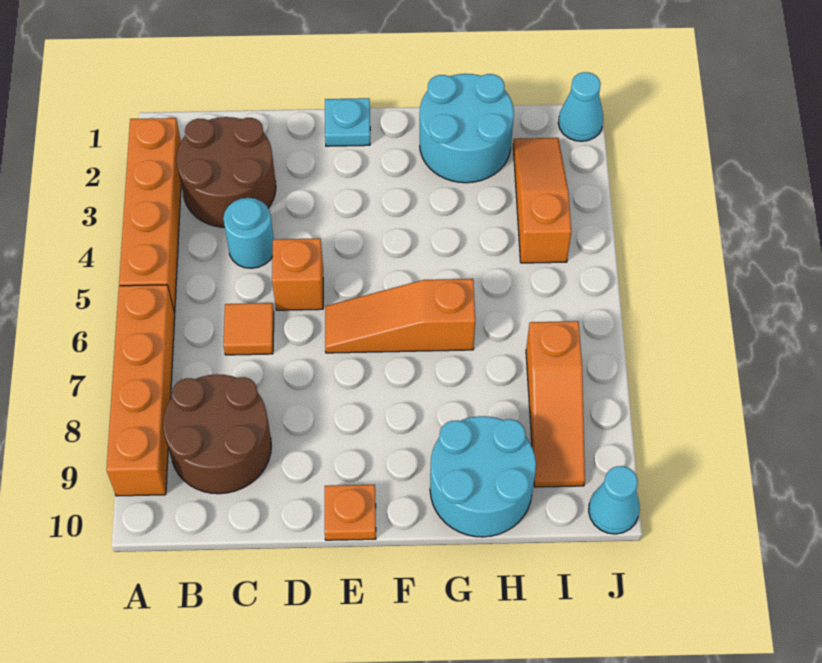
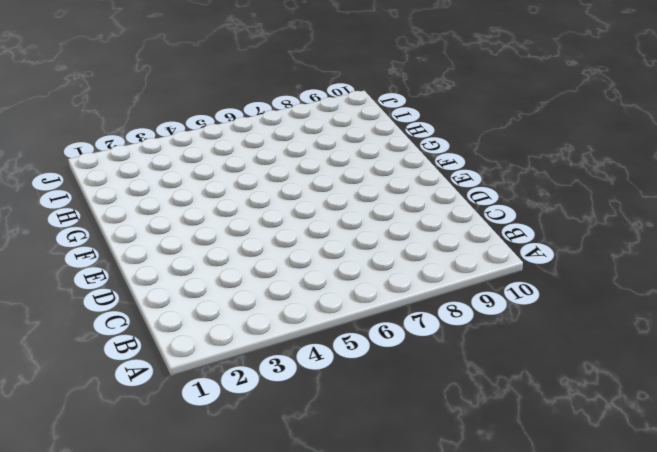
none -> orange 1x4 brick [119,118,181,312]
none -> orange 1x4 brick [107,285,175,496]
none -> brown 2x2 round brick [177,117,276,227]

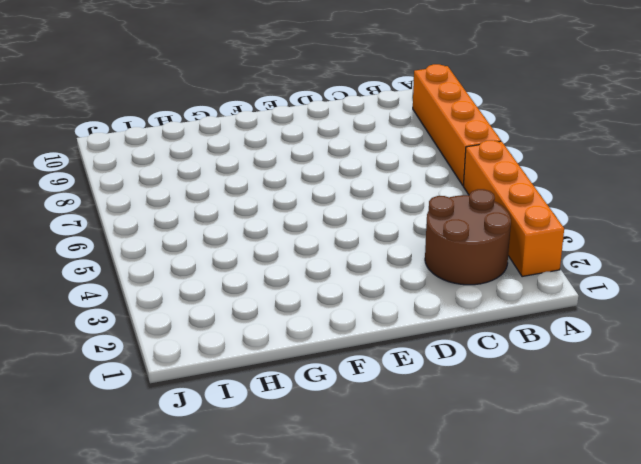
none -> brown 2x2 round brick [163,374,271,494]
none -> cyan 1x1 round brick [223,198,274,268]
none -> orange 1x1 tile [224,303,274,355]

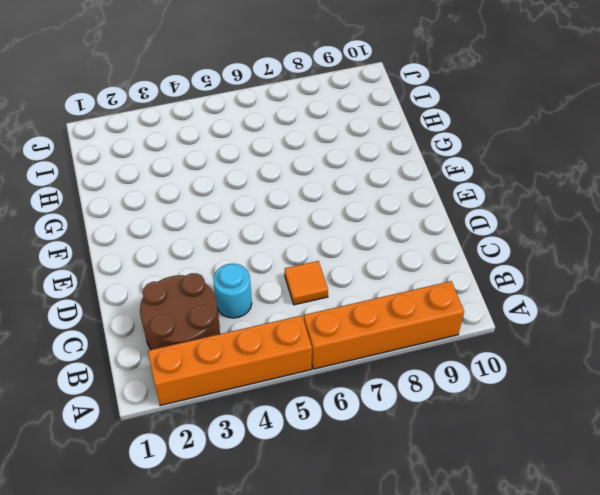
none -> brown 2x2 round brick [163,374,271,494]
none -> orange 1x1 brick [272,238,323,310]
none -> cyan 1x1 plate [325,98,370,146]

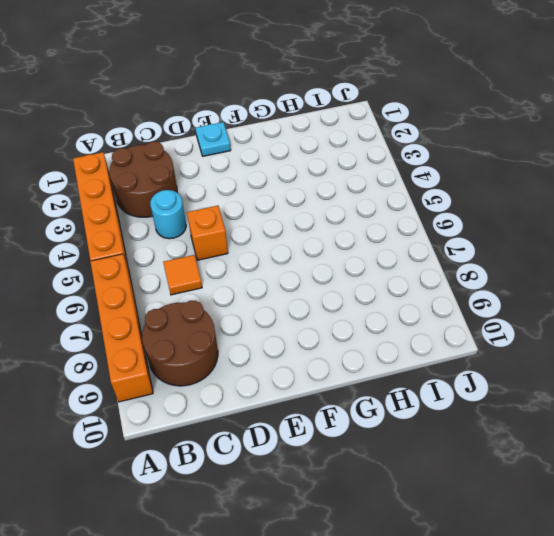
none -> orange 1x3 slope [325,279,475,353]
none -> orange 1x1 plate [325,485,376,540]
none -> cyan 2x2 round brick [420,74,514,183]

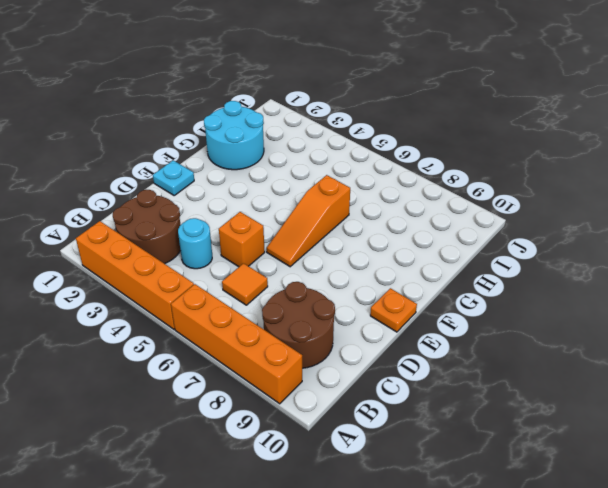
none -> cyan 2x2 round brick [430,416,536,537]
none -> orange 1x3 slope [513,138,571,263]
none -> orange 1x3 slope [526,321,585,487]

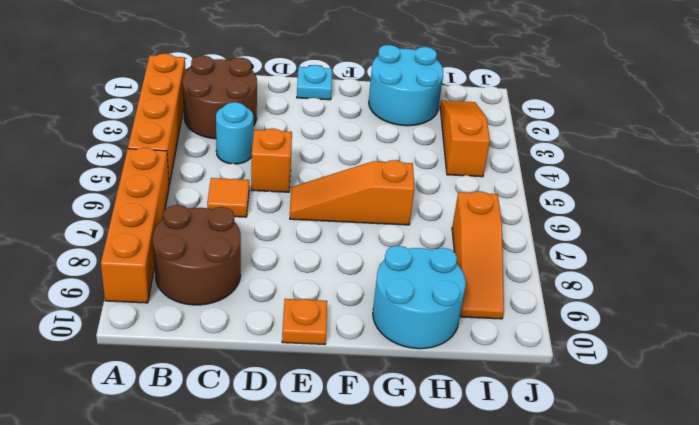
none -> cyan 1x1 cone [558,72,603,141]
none -> cyan 1x1 cone [589,466,640,534]

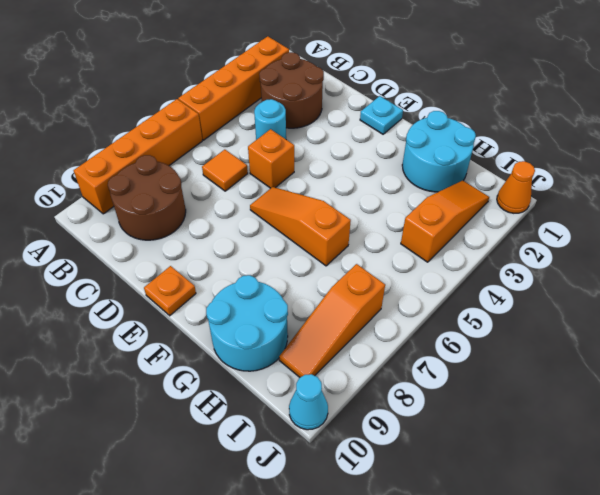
orange 1x1 cone [497,161,535,213] -> cyan 1x1 cone [558,72,603,141]

